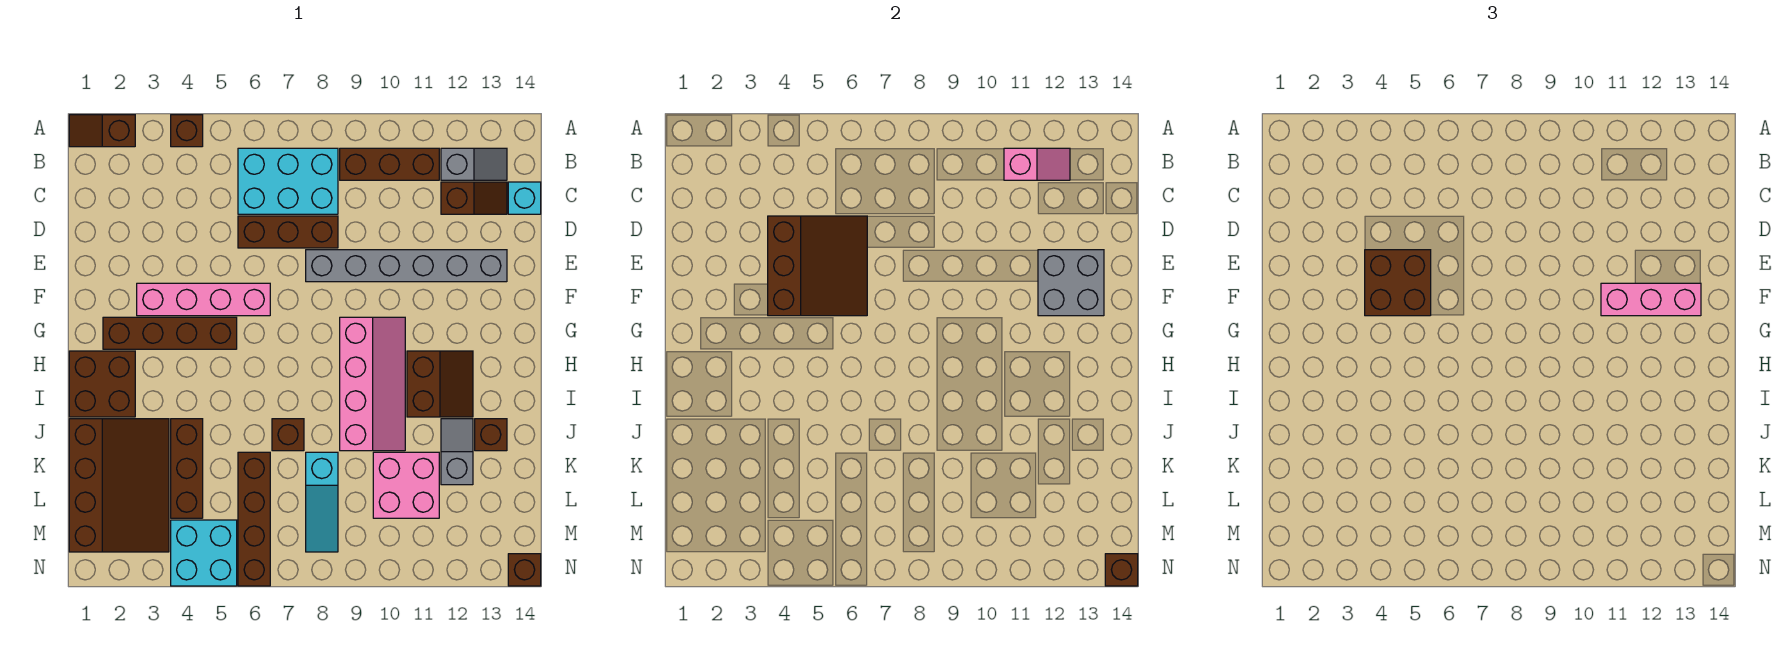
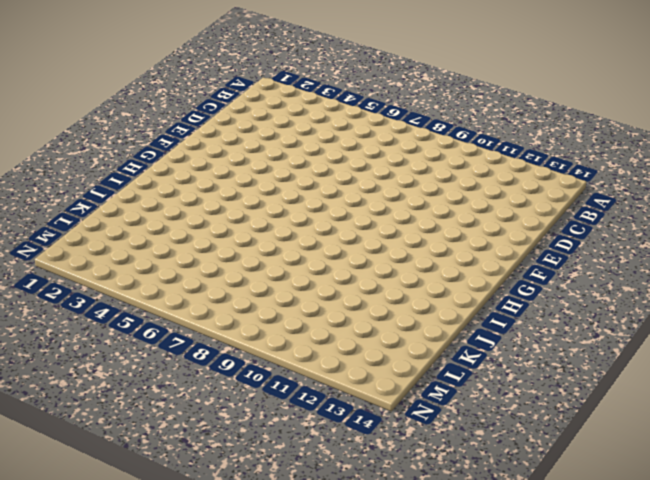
none -> brown 1x2 slope [69,115,135,147]
none -> brown 1x1 brick [171,115,203,147]
none -> cyan 2x3 brick [238,148,338,214]
none -> brown 1x3 brick [340,148,439,180]

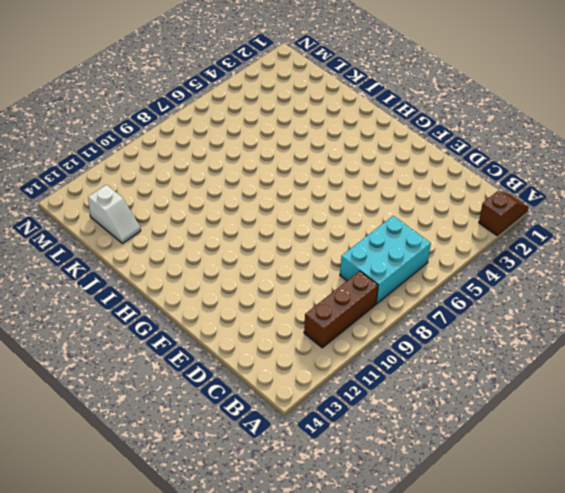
white 1x2 slope [88,185,141,243] -> none
none -> brown 1x1 brick [171,115,203,147]
none -> grey 1x2 slope [441,148,507,180]
none -> brown 1x2 slope [441,182,507,214]
none -> cyan 1x1 brick [508,182,541,214]

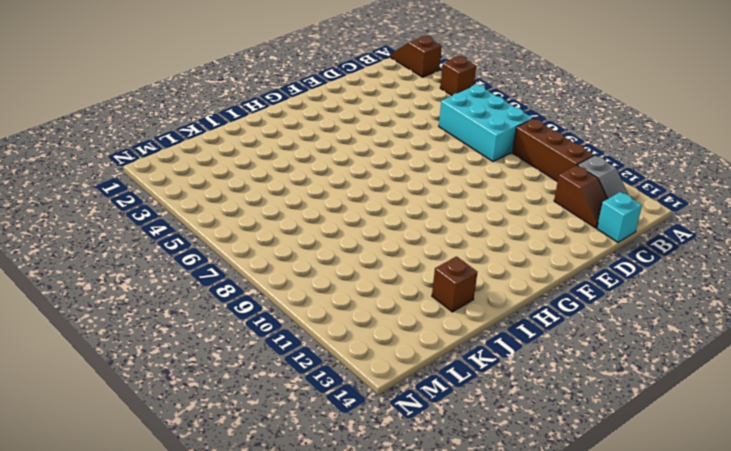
none -> brown 1x3 brick [238,216,338,248]
none -> grey 1x6 brick [306,250,507,282]
none -> pink 1x4 brick [137,283,270,316]
none -> brown 1x4 brick [103,317,237,349]

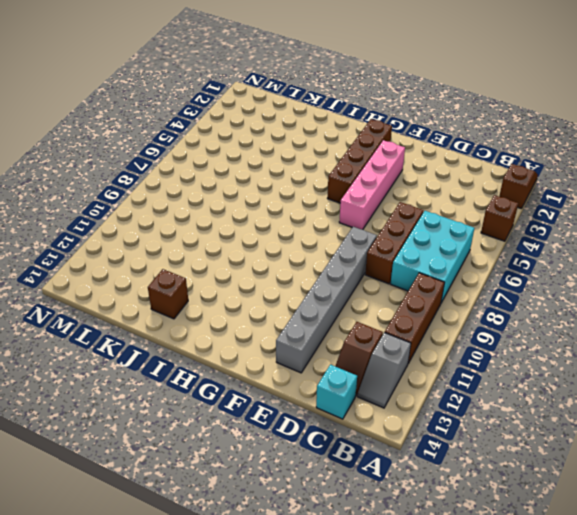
none -> pink 2x4 slope [340,317,405,451]
none -> brown 2x2 brick [69,351,135,417]
none -> brown 2x2 slope [407,351,473,417]
none -> brown 3x4 slope [69,419,169,552]

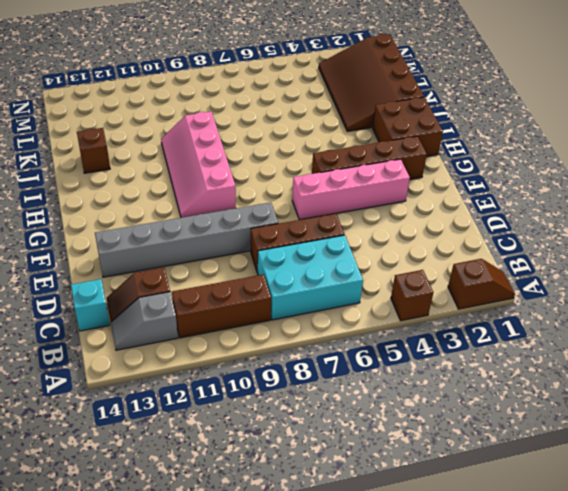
none -> brown 2x2 slope [407,351,473,417]
none -> brown 1x3 brick [171,419,203,518]
none -> brown 1x1 brick [272,419,304,451]
none -> grey 1x2 slope [441,419,473,485]

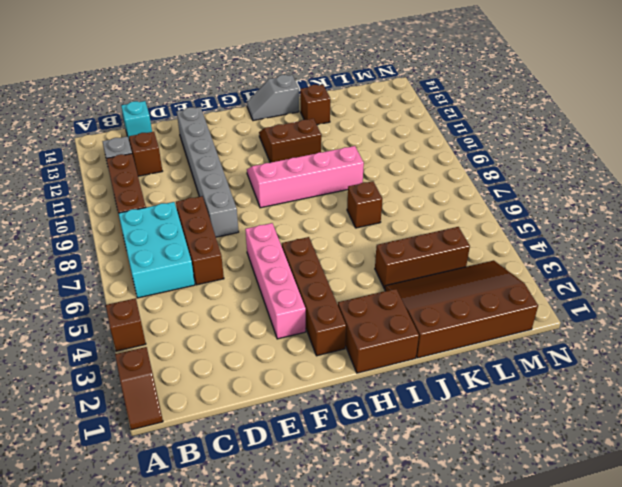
grey 1x2 slope [247,75,299,121] -> grey 1x2 slope moved to [441,419,473,485]
none -> brown 1x4 brick [238,452,270,586]
none -> cyan 1x3 slope [306,452,338,552]
none -> pink 2x2 brick [373,452,439,518]
none -> cyan 2x2 brick [171,520,237,586]

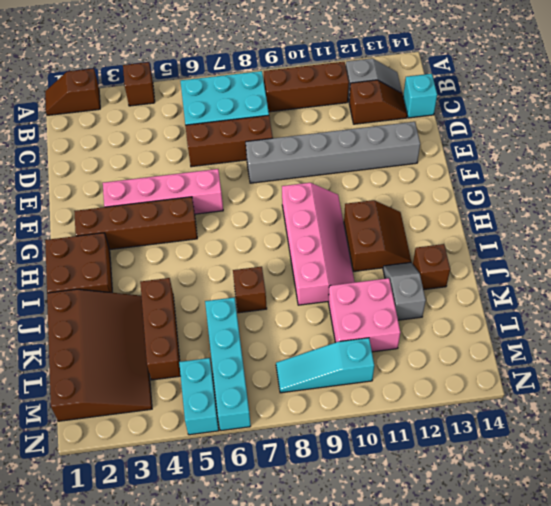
cyan 1x4 brick [205,298,251,431] -> brown 1x4 brick [238,452,270,586]
cyan 1x2 brick [179,358,219,435] -> cyan 2x2 brick [171,520,237,586]
cyan 1x3 slope [276,338,374,393] -> cyan 1x3 slope turned to [306,452,338,552]
none -> brown 1x1 brick [508,554,541,586]
none -> pink 1x2 slope [1004,148,1070,180]
none -> brown 3x3 slope [768,216,867,316]
none -> grey 2x2 brick [1038,250,1104,316]

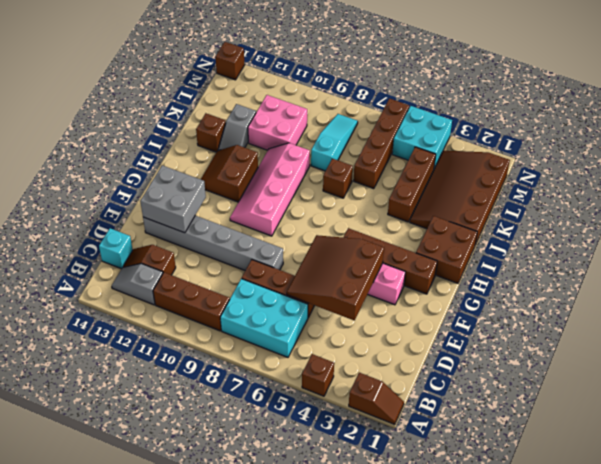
none -> pink 1x2 slope [1004,148,1070,180]
none -> brown 1x1 brick [1105,554,1138,586]
none -> brown 2x2 brick [1365,250,1431,316]
none -> pink 1x3 brick [1601,283,1701,316]

